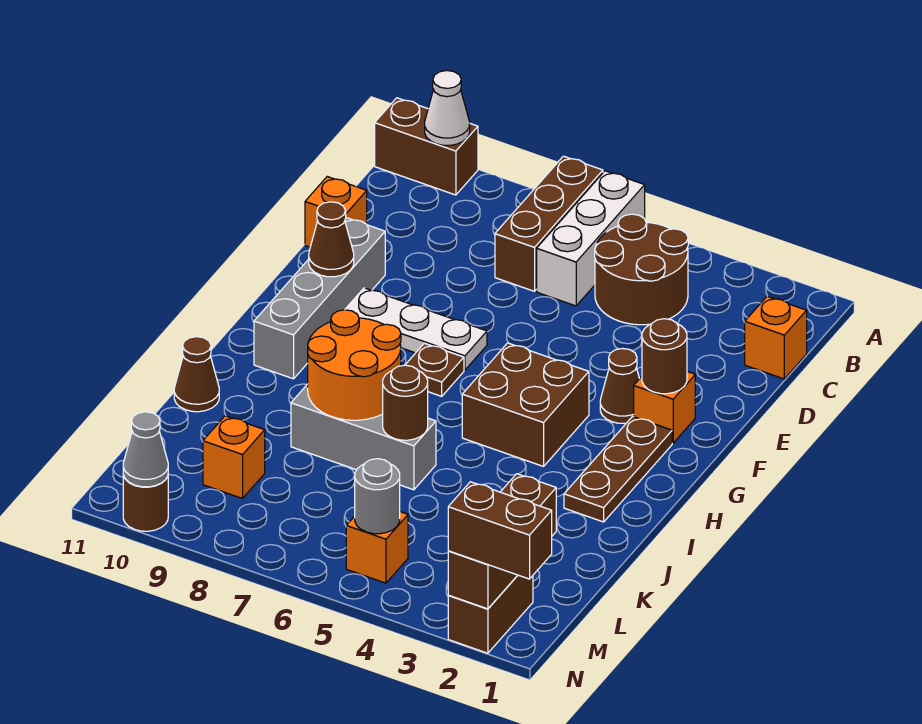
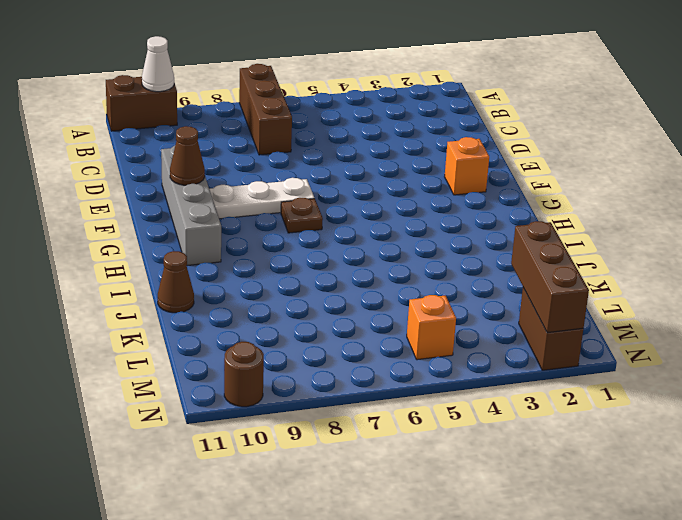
none -> white 1x3 brick [537,171,645,306]
none -> brown 2x2 round brick [595,214,688,325]
none -> orange 1x1 brick [745,296,807,379]

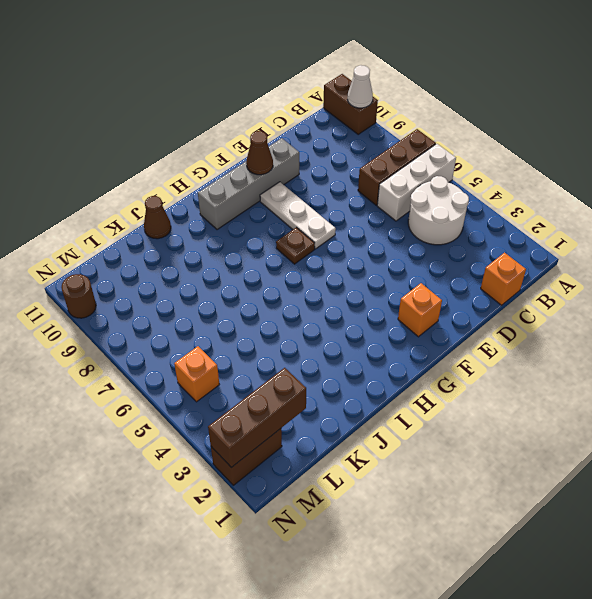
white 2x2 round brick [408,176,469,245] -> brown 2x2 round brick [595,214,688,325]
none -> orange 1x1 brick [305,177,367,247]
none -> brown 1x1 cone [600,348,639,423]
none -> brown 1x3 plate [564,416,672,522]

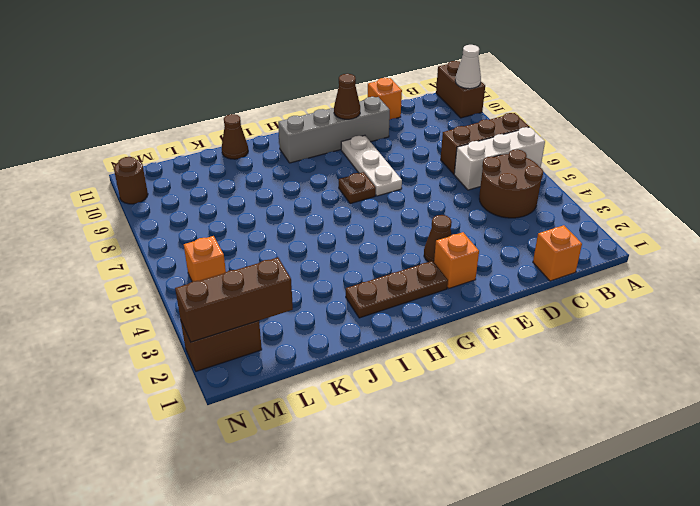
none -> brown 2x2 brick [462,343,589,466]
none -> grey 1x3 brick [291,384,436,490]
none -> orange 1x1 brick [203,416,265,498]

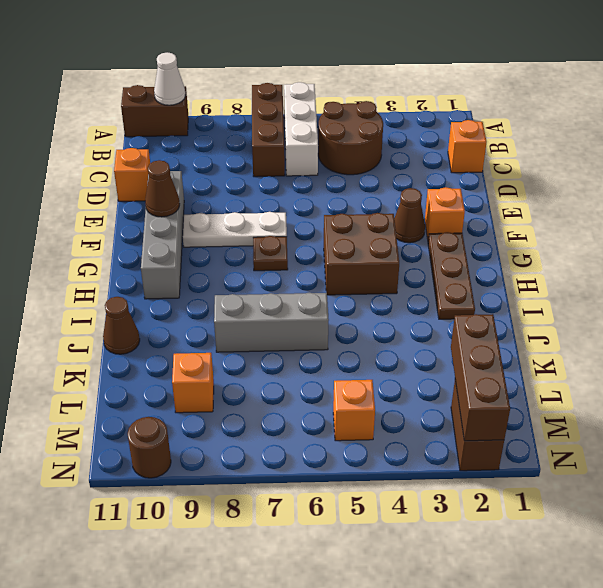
none -> brown 1x1 round brick [642,319,687,394]
none -> orange 2x2 round brick [308,310,401,420]
none -> brown 1x1 round brick [383,365,428,440]

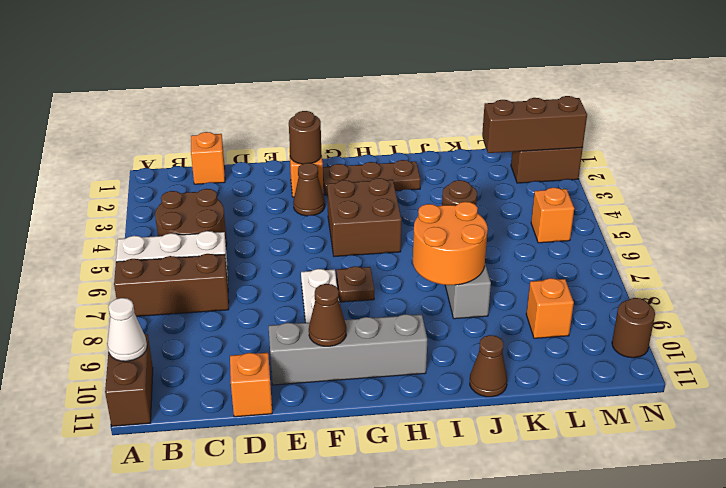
none -> grey 1x1 round brick [355,459,400,534]
none -> grey 1x1 cone [123,412,168,487]
none -> brown 1x2 brick [448,482,552,579]

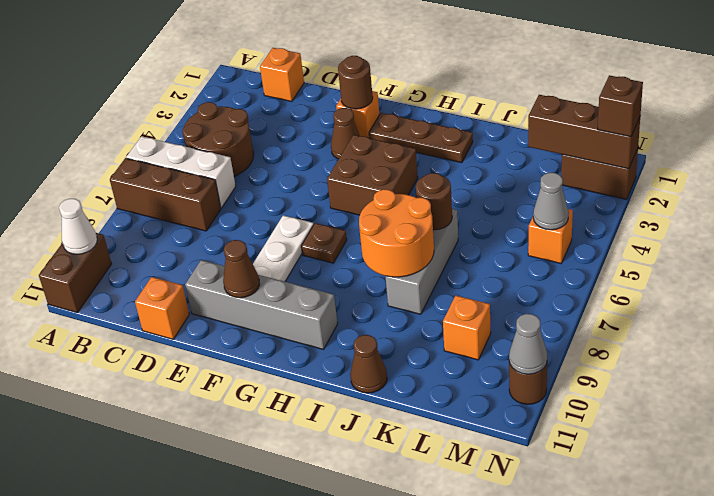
grey 1x1 cone [533,173,569,230] -> grey 1x1 round brick [355,459,400,534]
brown 1x1 brick [598,75,643,137] -> brown 1x2 brick [448,482,552,579]

